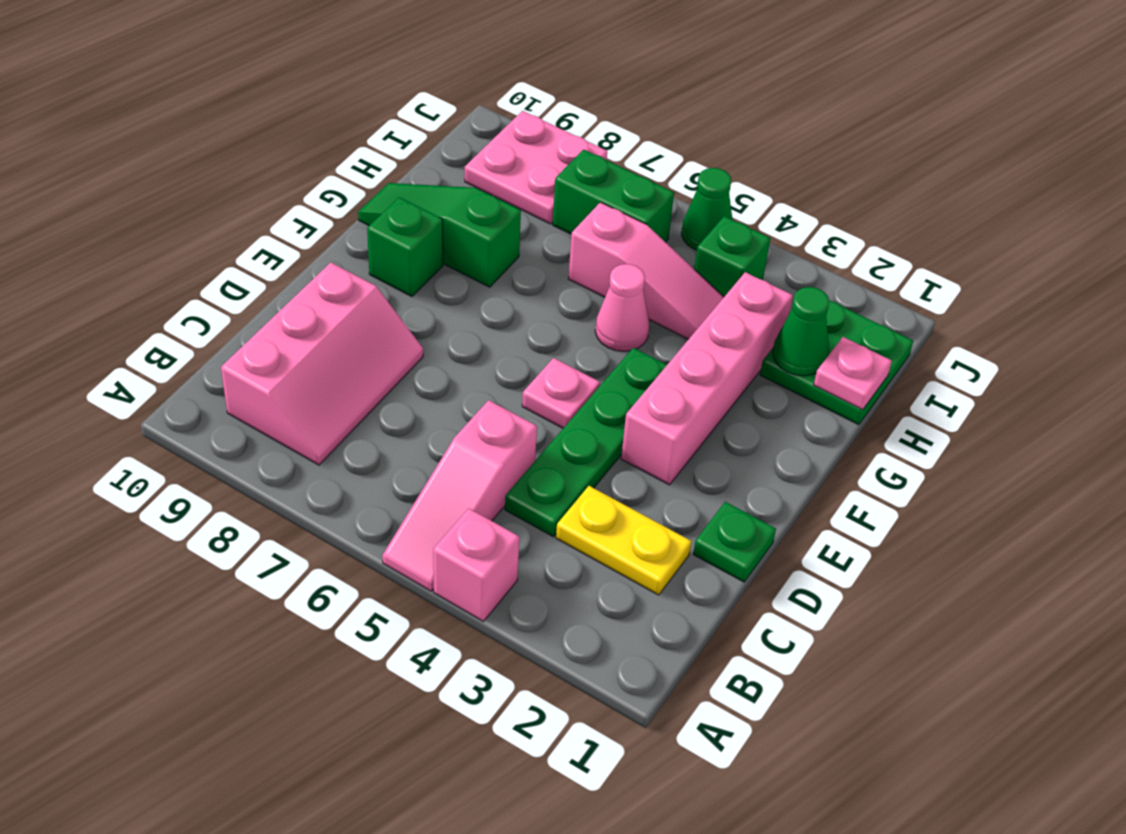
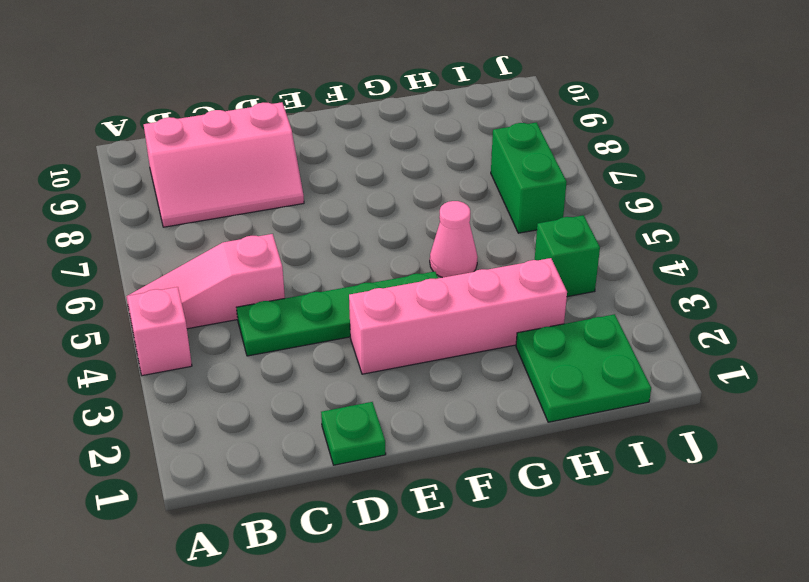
none -> yellow 1x2 plate [556,486,691,595]
none -> pink 1x1 plate [522,358,600,428]
none -> green 1x1 brick [367,197,443,297]

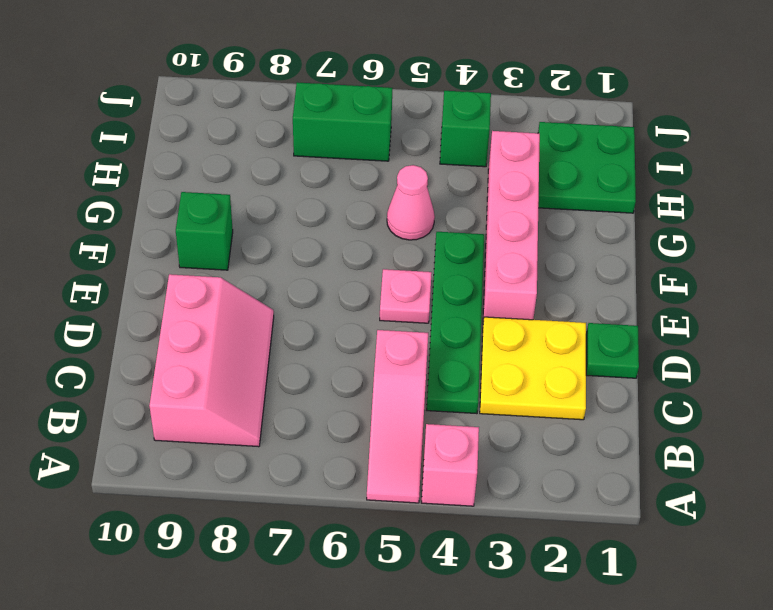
yellow 2x2 plate [480,317,586,420] -> yellow 1x2 plate [556,486,691,595]
none -> green 1x3 slope [358,183,521,287]
none -> pink 1x3 slope [568,202,724,339]
none -> pink 2x2 plate [465,111,607,224]

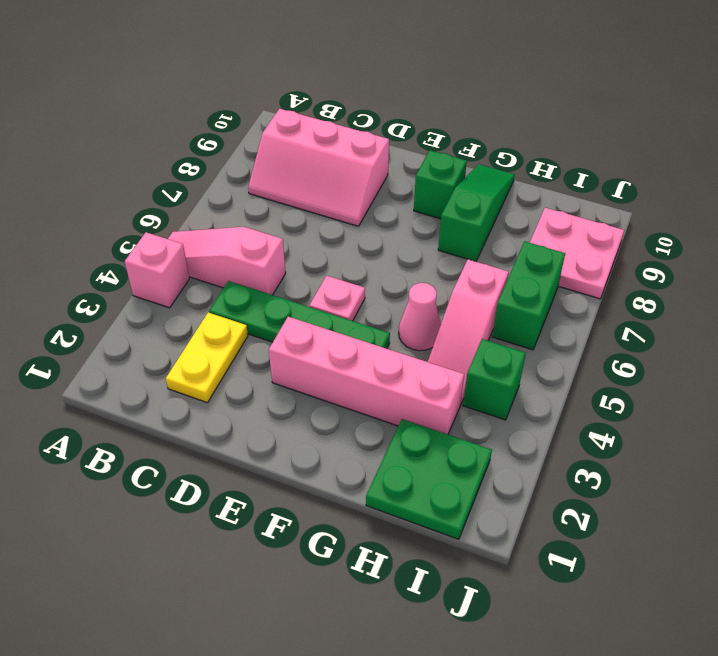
none -> green 1x1 plate [693,502,776,582]
none -> green 1x1 cone [682,168,733,250]
none -> pink 1x1 plate [814,337,892,410]

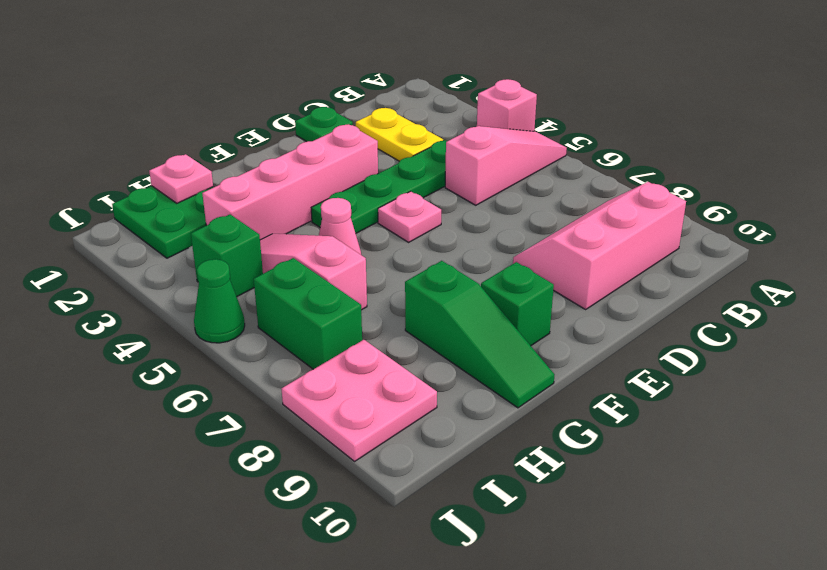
none -> green 1x1 cone [773,287,829,376]

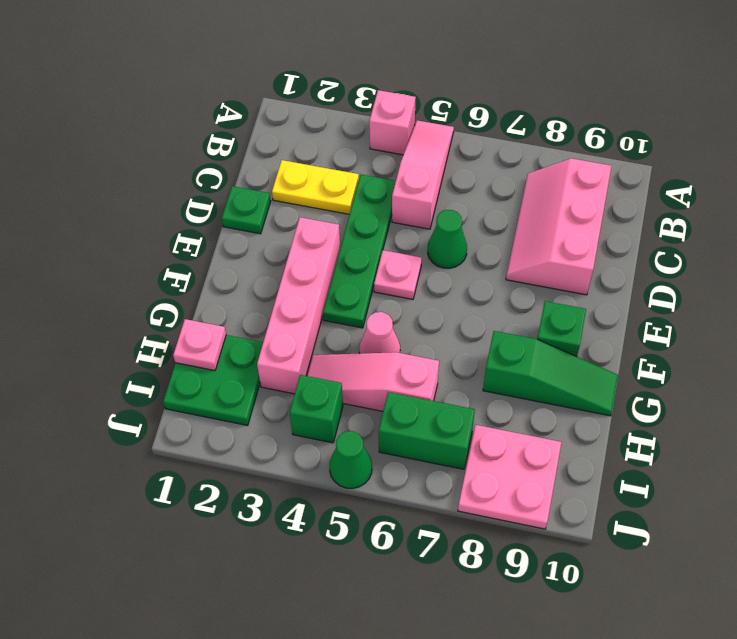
green 1x1 cone [428,210,467,268] -> green 1x1 cone moved to [773,287,829,376]

